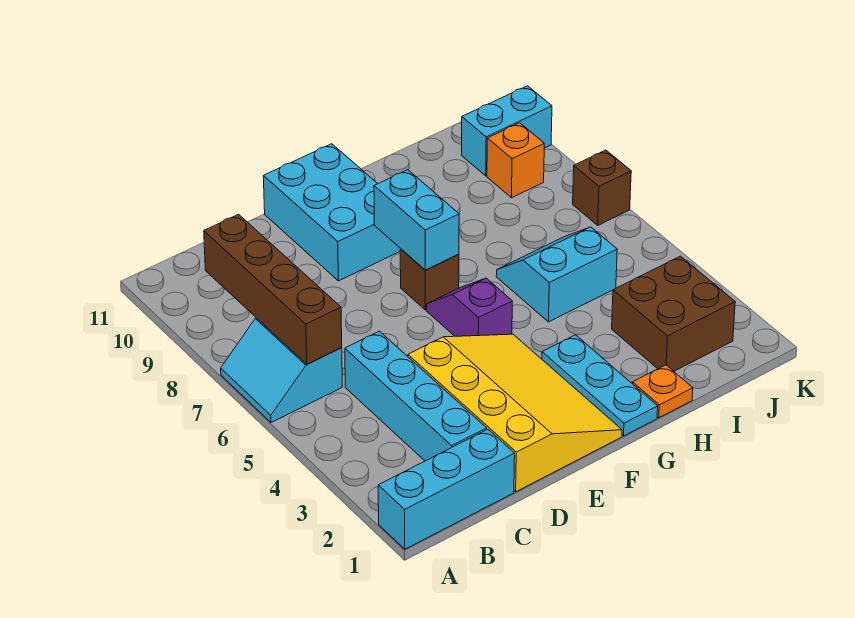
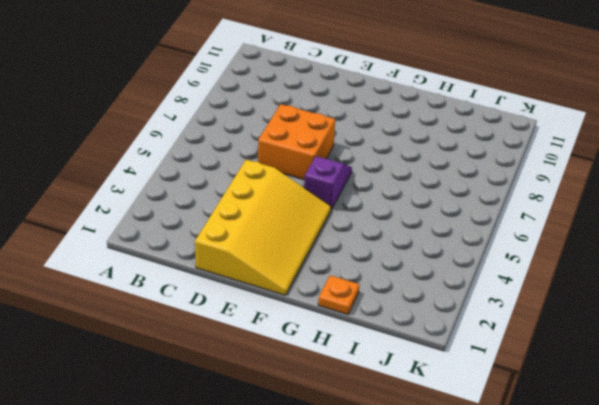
orange 2x2 brick [258,104,335,180] -> none
none -> cyan 1x3 brick [378,429,515,549]
none -> cyan 2x2 slope [221,318,342,422]
none -> cyan 1x4 brick [345,331,487,461]

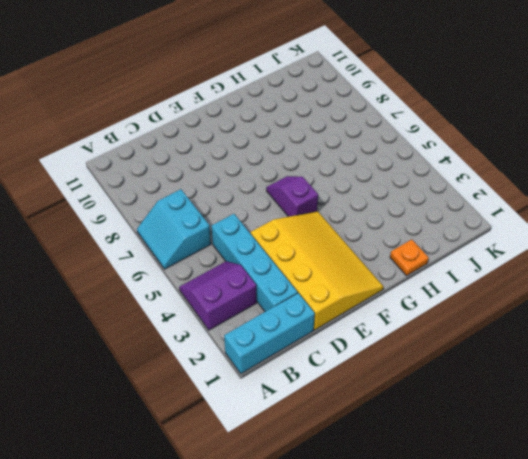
purple 2x2 slope [179,261,257,330] -> none
none -> cyan 2x3 brick [263,144,401,281]
none -> brown 1x1 brick [400,249,459,310]
none -> cyan 1x3 plate [542,335,658,436]

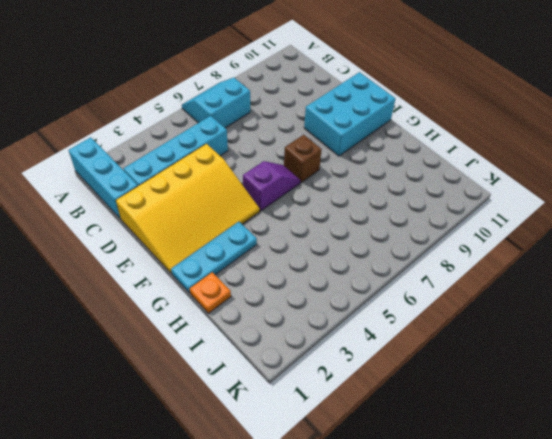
none -> cyan 2x2 slope [496,227,617,322]
none -> brown 2x2 brick [612,256,735,371]
none -> orange 1x1 brick [487,123,544,198]

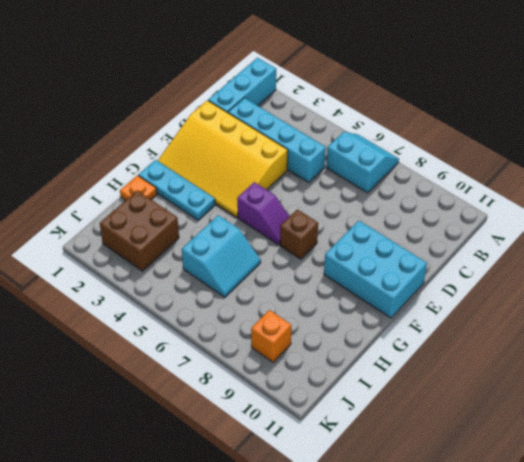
none -> cyan 1x2 brick [462,86,552,176]
none -> brown 1x1 brick [573,150,631,225]
none -> brown 1x4 brick [204,214,342,364]

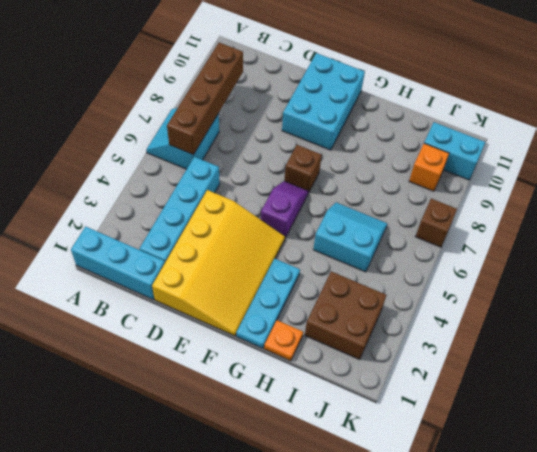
none -> cyan 1x2 brick [374,170,459,270]

